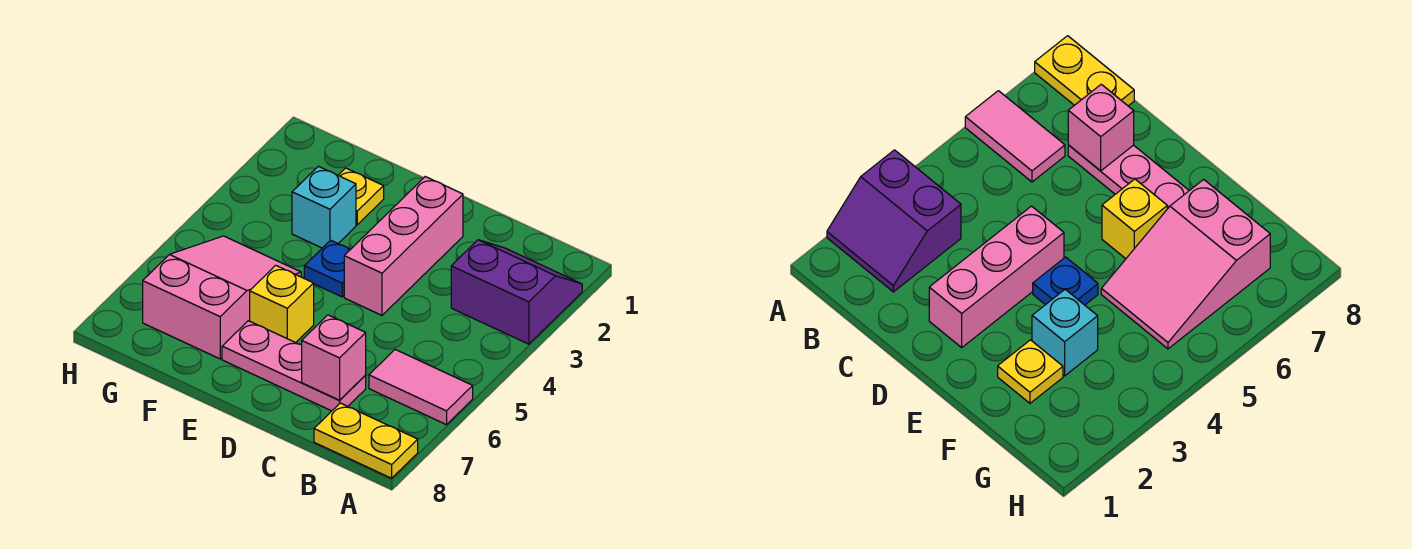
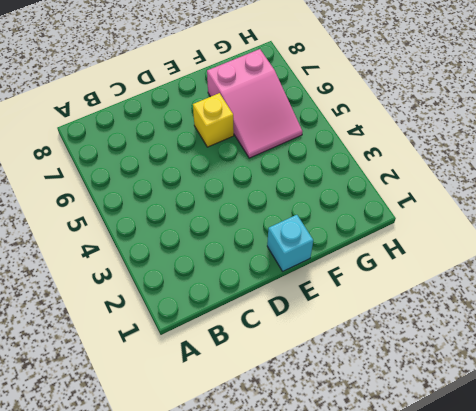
cyan 1x1 brick [267,215,313,271] -> cyan 1x1 brick moved to [292,166,356,248]
none -> purple 2x2 slope [451,240,582,344]
none -> pink 1x2 tile [369,350,473,425]

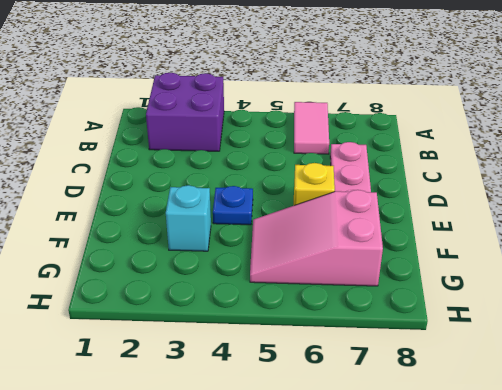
purple 2x2 brick [146,73,224,151] -> purple 2x2 slope [451,240,582,344]
none -> yellow 1x2 plate [314,403,418,478]
none -> pink 1x3 brick [344,177,463,315]

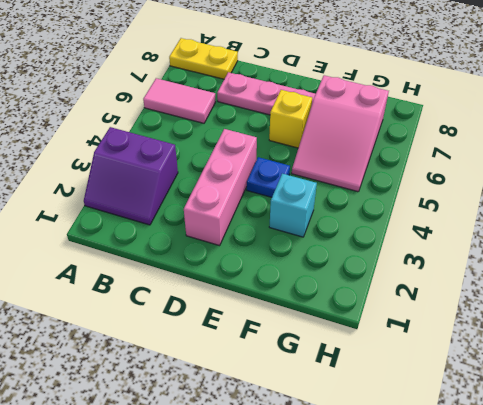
none -> yellow 1x1 plate [338,168,384,225]
none -> pink 1x1 brick [302,315,366,400]

